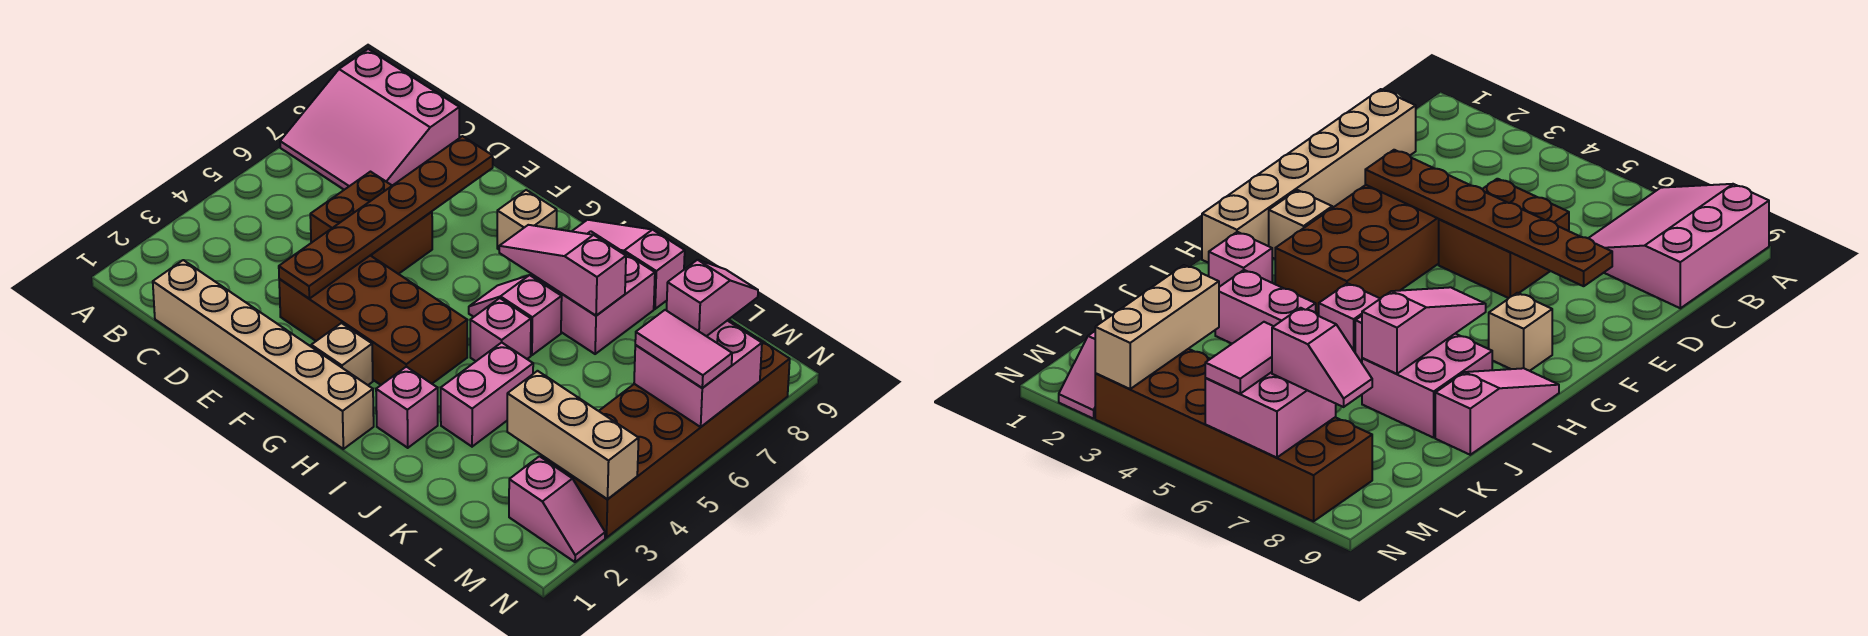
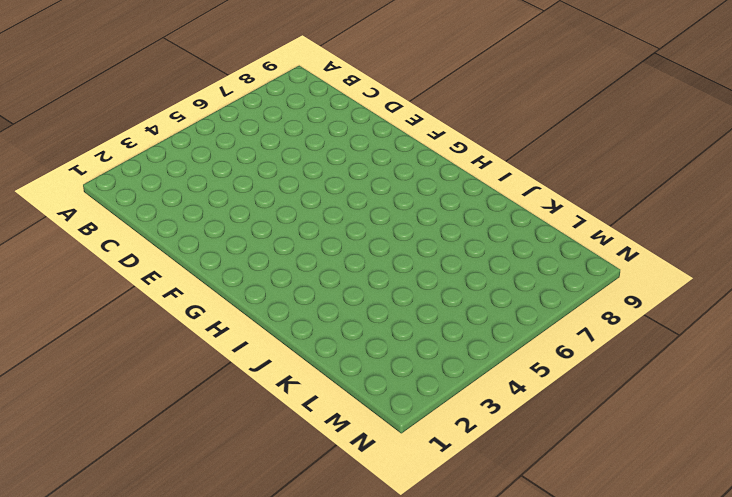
none -> pink 3x3 slope [280,49,459,190]
none -> tan 1x6 brick [153,260,374,449]
none -> brown 2x2 brick [310,172,432,274]

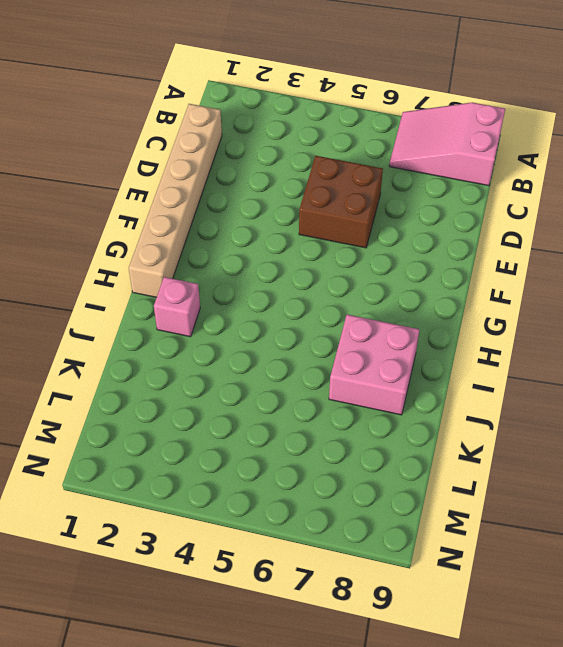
pink 2x3 slope [389,102,505,186] -> pink 3x3 slope [280,49,459,190]
none -> brown 2x4 brick [279,255,467,385]
none -> tan 1x1 brick [311,323,373,385]
none -> tan 1x1 brick [497,190,557,249]

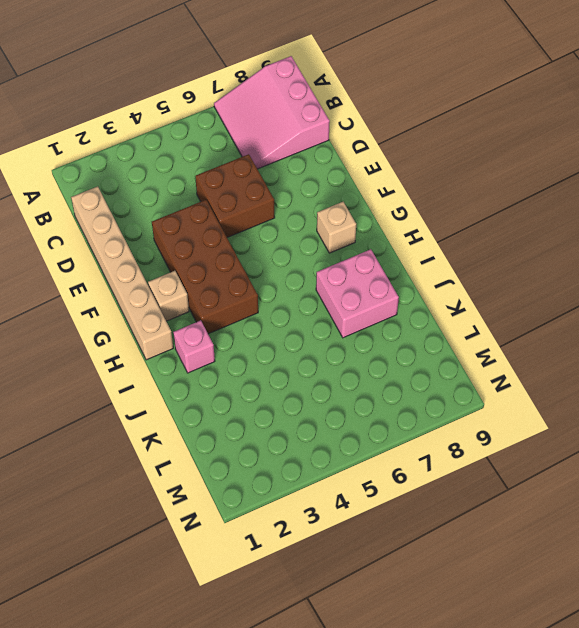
none -> pink 1x2 slope [469,275,562,355]
none -> pink 1x3 slope [572,220,685,309]
none -> pink 1x1 brick [470,298,531,361]

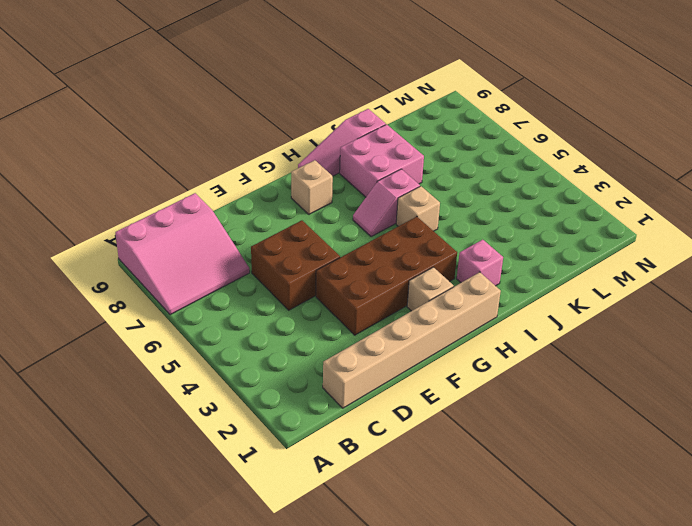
tan 1x1 brick [396,186,440,231] -> pink 1x1 brick [470,298,531,361]
none -> pink 1x2 brick [441,343,533,447]
none -> pink 1x2 slope [509,456,605,562]
none -> brown 2x6 brick [541,320,790,538]

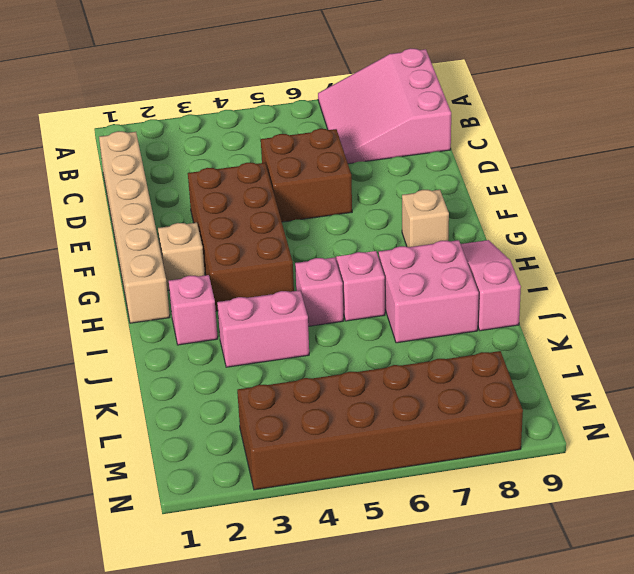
none -> pink 1x2 slope [509,456,605,562]
none -> brown 1x6 plate [279,136,493,299]
none -> pink 1x3 slope [499,225,626,316]

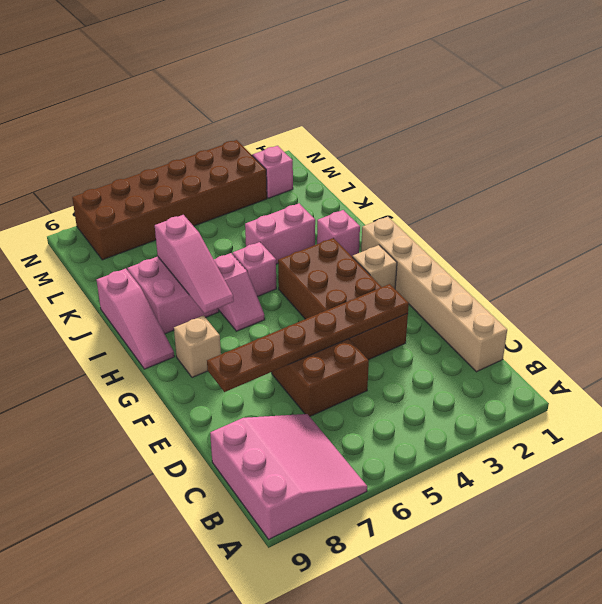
none -> tan 1x3 brick [507,371,639,499]
none -> pink 2x2 brick [634,321,762,427]
none -> pink 1x2 tile [635,310,732,388]

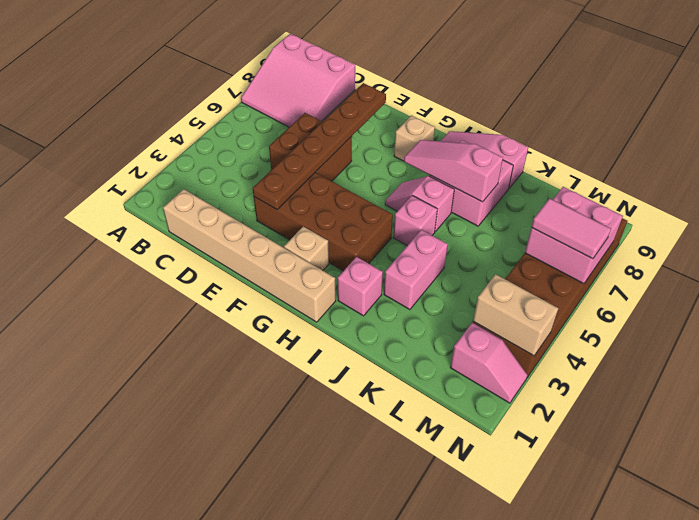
tan 1x2 brick [473,274,558,356] -> tan 1x3 brick [507,371,639,499]
none -> pink 1x2 slope [666,260,758,336]

